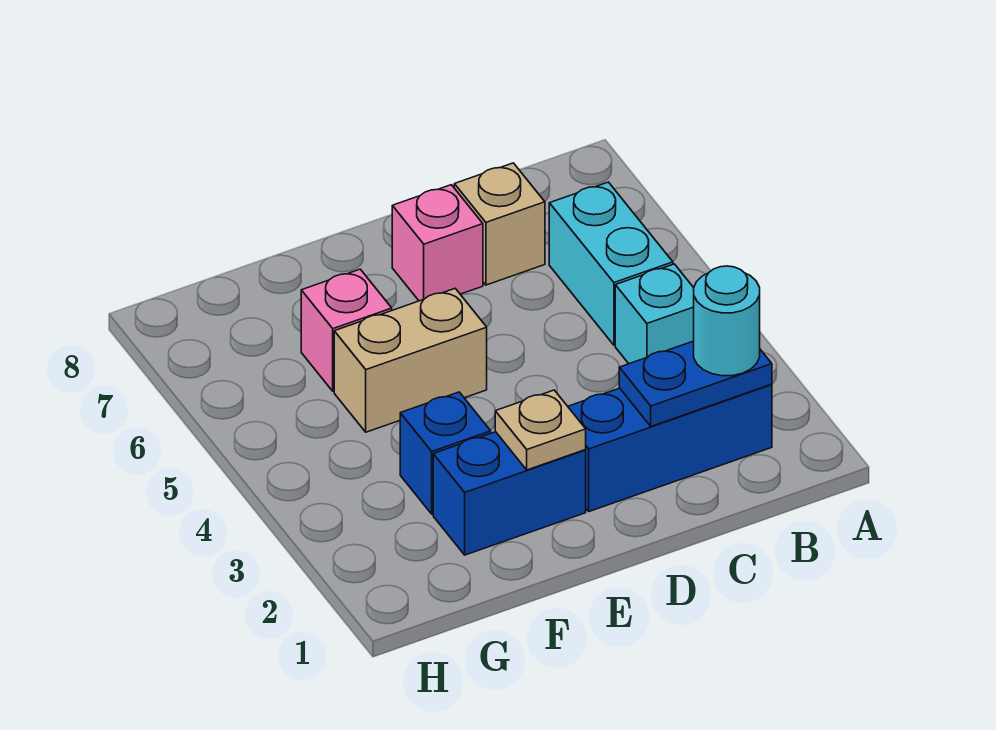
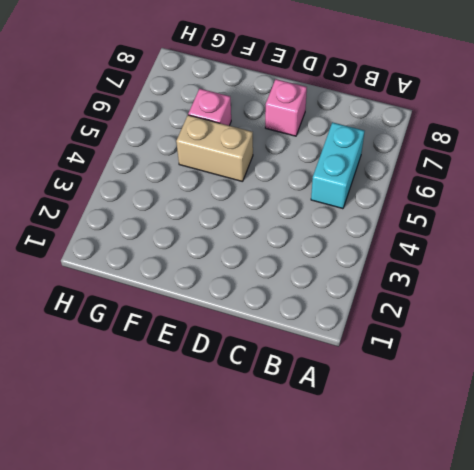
none -> blue 1x3 brick [568,384,772,511]
none -> cyan 1x1 brick [615,264,694,364]
none -> tan 1x1 brick [454,163,545,285]

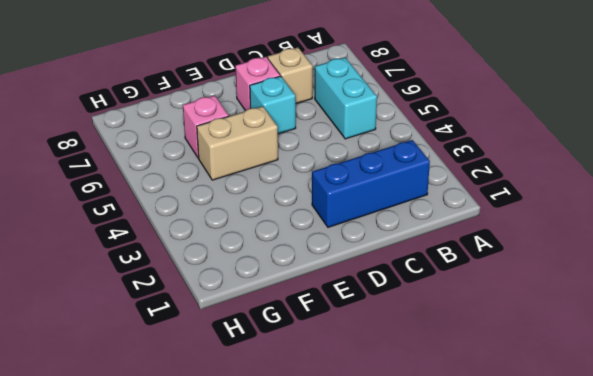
cyan 1x1 brick [250,76,296,134] -> cyan 1x1 brick moved to [615,264,694,364]
none -> blue 1x2 brick [433,432,586,555]
none -> blue 1x1 brick [400,392,491,514]
none -> blue 1x2 plate [619,341,772,426]

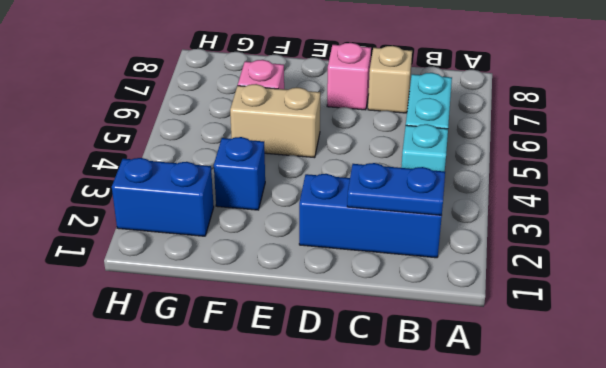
blue 1x2 brick [112,158,214,236] -> blue 1x2 brick moved to [433,432,586,555]
none -> tan 1x1 plate [495,390,586,470]
none -> cyan 1x1 round brick [694,266,760,376]

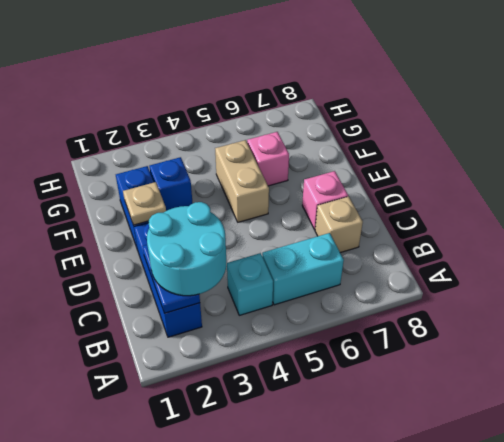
cyan 2x2 round brick [147,202,226,296] -> cyan 1x1 round brick [694,266,760,376]

